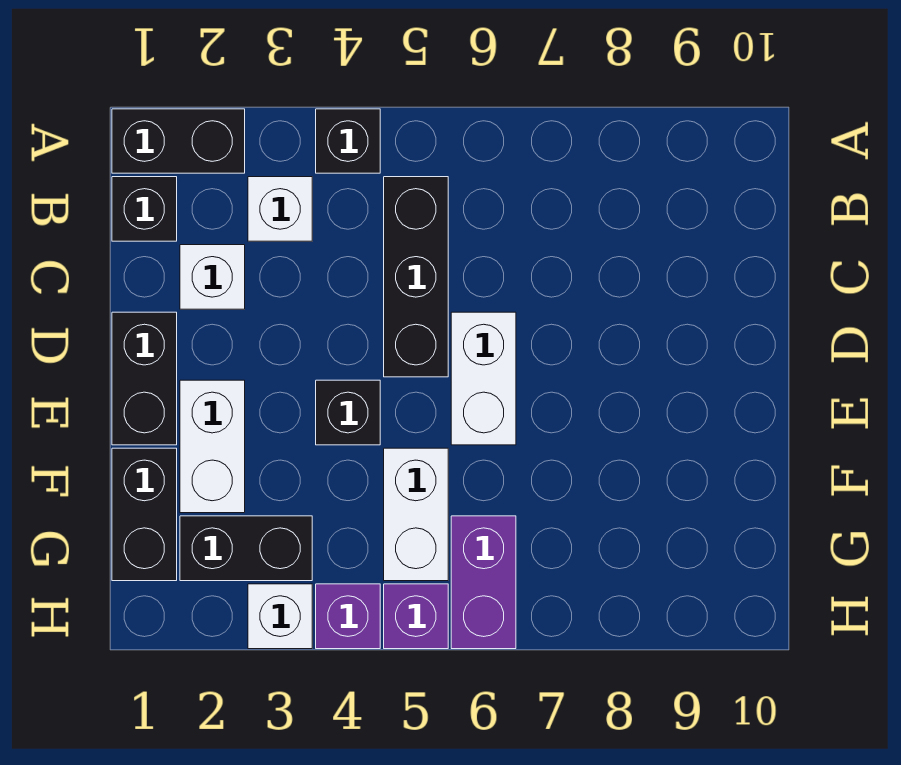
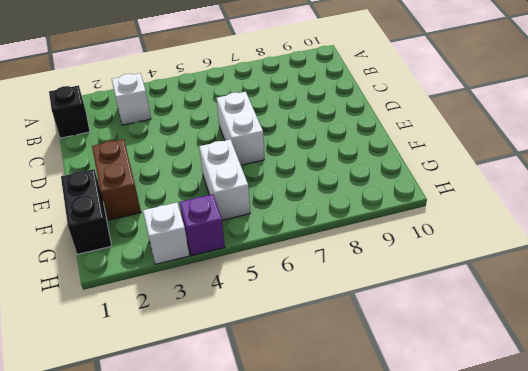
brown 1x2 brick [92,139,141,220] -> white 1x2 brick [180,380,245,513]
none -> black 1x2 brick [112,109,245,173]
none -> black 1x1 brick [316,109,380,173]
none -> black 1x3 brick [384,177,448,377]

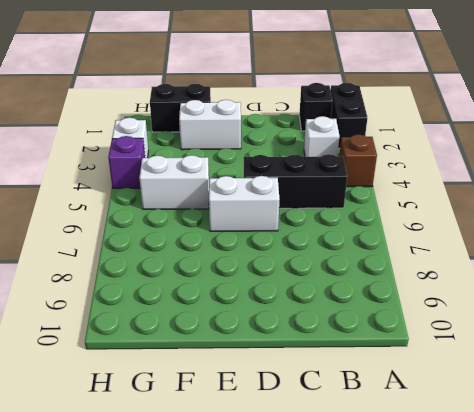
brown 1x1 brick [339,134,377,187] -> black 1x1 brick [316,109,380,173]
none -> white 1x1 brick [180,245,245,309]
none -> black 1x2 brick [112,312,177,445]
none -> black 1x1 brick [316,380,380,445]

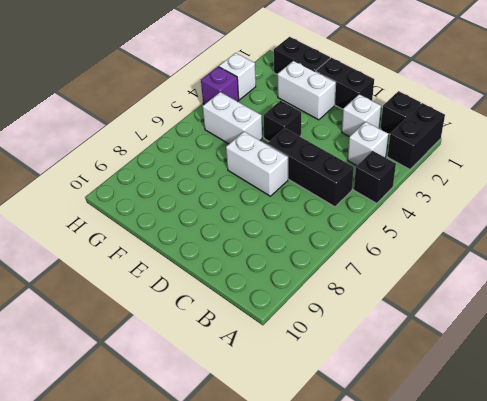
none -> black 1x2 brick [180,516,312,581]
none -> purple 1x2 brick [451,516,516,649]
none -> purple 1x1 brick [384,584,448,649]

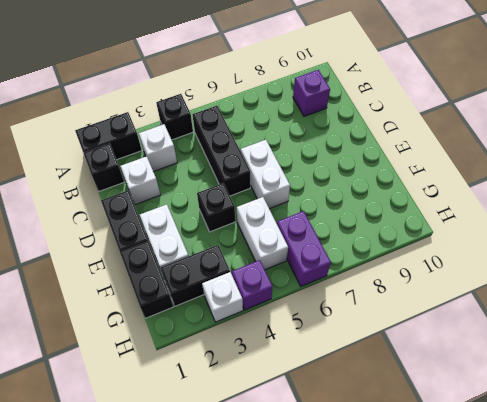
purple 1x1 brick [293,70,330,116] -> purple 1x1 brick moved to [384,584,448,649]

